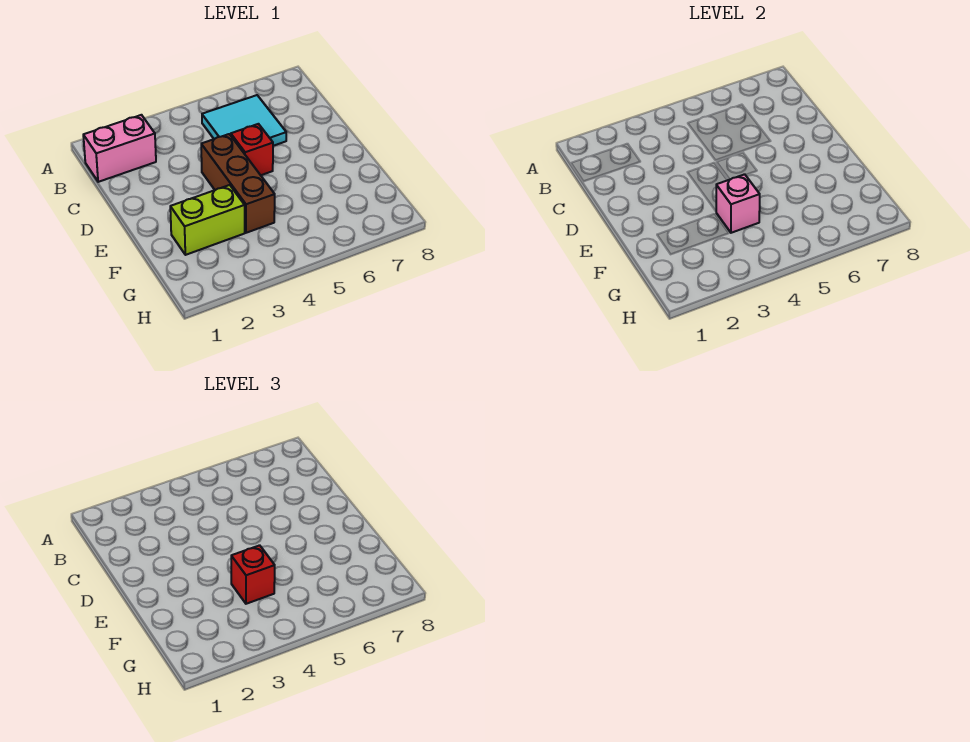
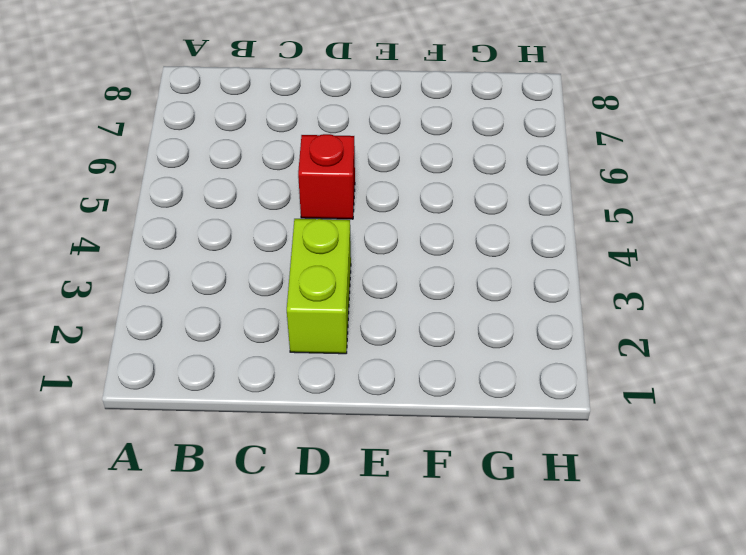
lime 1x2 brick [287,219,351,354] -> lime 1x2 brick moved to [170,185,245,255]
none -> pink 1x2 brick [83,115,156,182]
none -> cyan 2x2 tile [202,95,286,146]

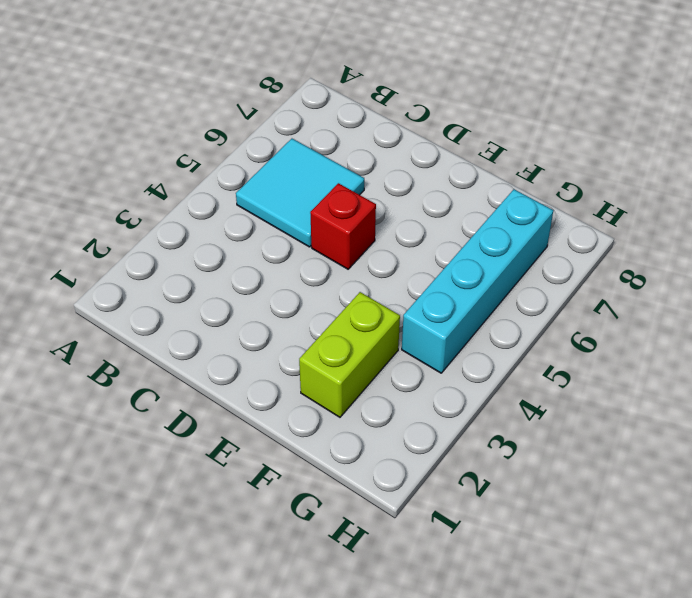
cyan 1x4 brick [402,189,553,373] -> none
none -> pink 1x2 brick [83,115,156,182]
none -> brown 1x3 brick [201,134,275,233]

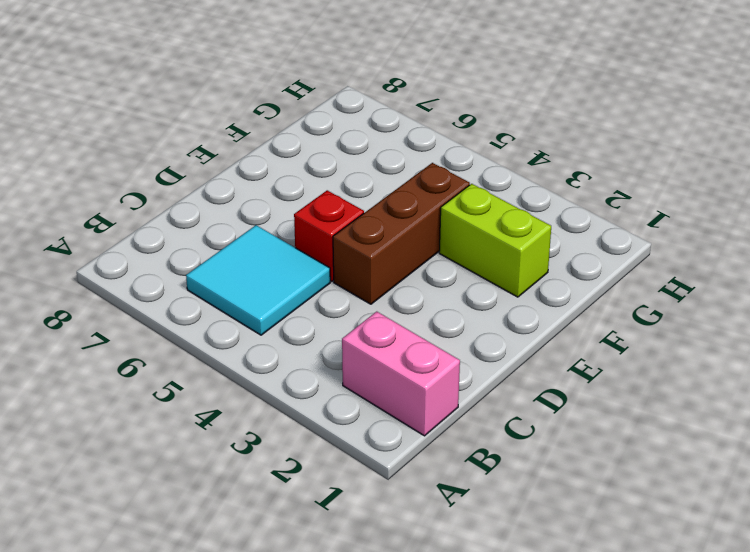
none -> pink 1x1 brick [716,174,760,233]
none -> red 1x1 brick [231,545,275,604]

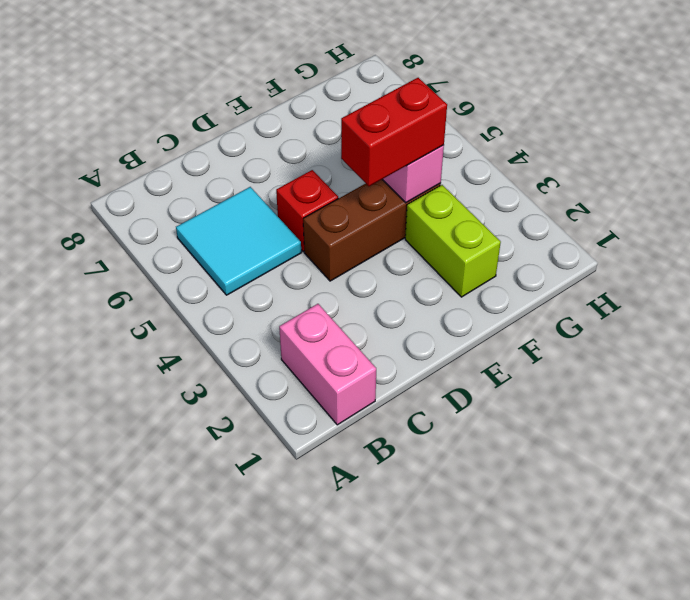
red 1x2 brick [341,78,447,186] -> red 1x1 brick [231,545,275,604]

